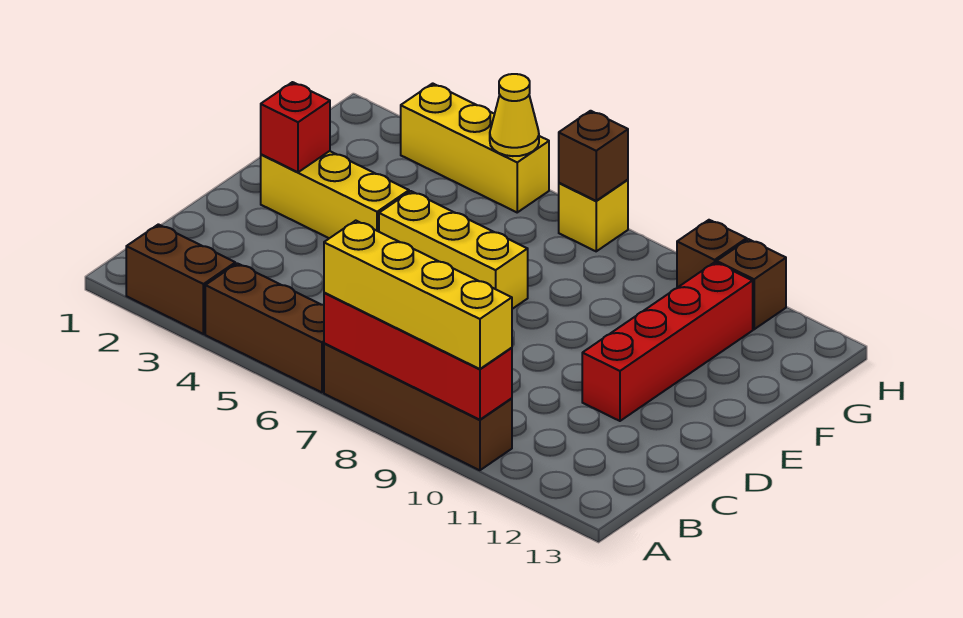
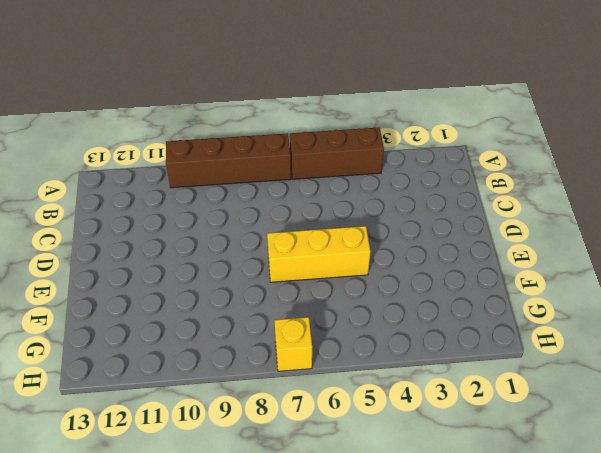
none -> brown 1x2 brick [126,224,235,334]
none -> red 1x4 brick [582,262,753,421]
none -> yellow 1x3 brick [261,151,409,238]

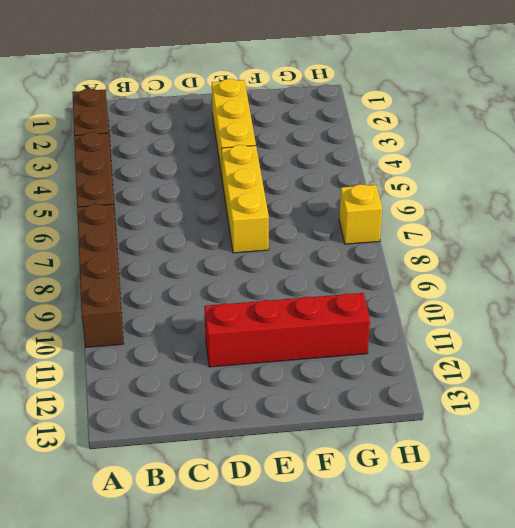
none -> yellow 1x3 brick [401,83,549,212]
none -> brown 1x1 brick [677,220,747,288]
none -> brown 1x1 brick [717,239,786,329]

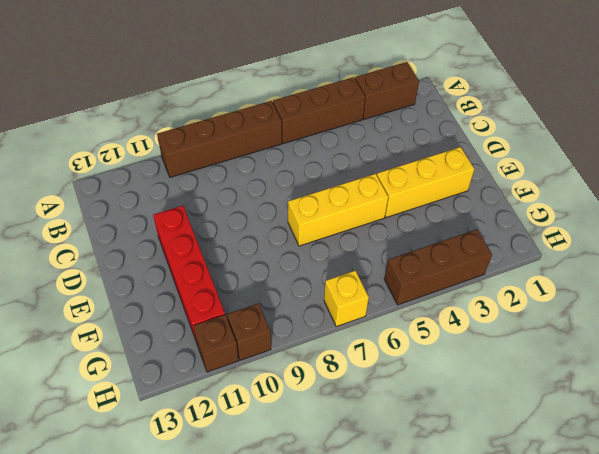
brown 1x3 brick [384,229,492,305] -> yellow 1x3 brick [401,83,549,212]
none -> red 1x4 brick [324,293,512,420]
none -> red 1x1 brick [261,82,330,172]
none -> yellow 1x1 cone [490,74,539,156]

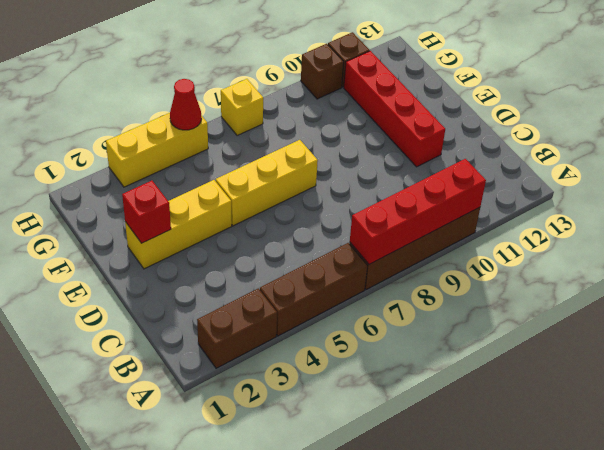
red 1x1 cone [170,79,201,130] -> yellow 1x1 cone [490,74,539,156]
none -> brown 1x1 brick [559,111,628,201]
none -> yellow 1x4 brick [324,221,512,369]

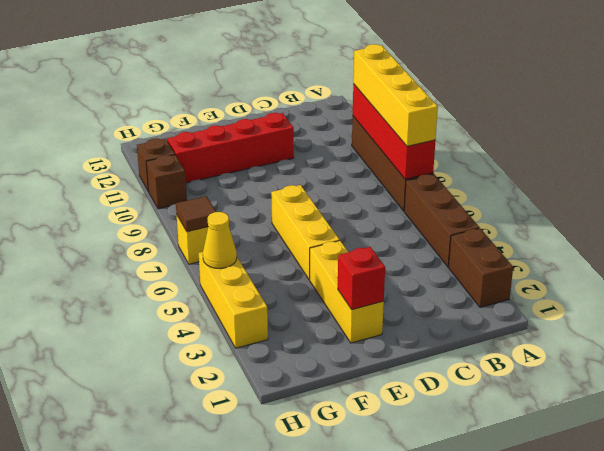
brown 1x1 tile [176,196,216,232] -> brown 1x1 brick [559,111,628,201]

